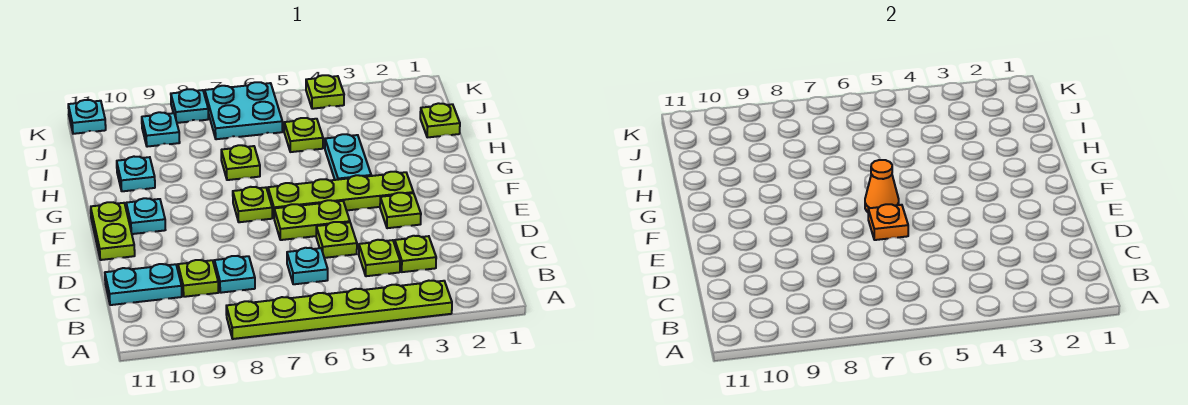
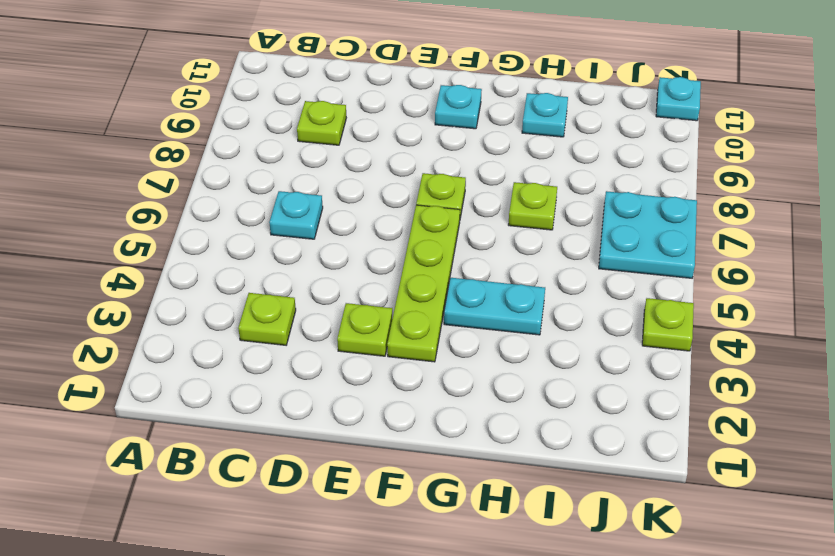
none -> lime 1x6 plate [226,281,452,339]
none -> lime 1x1 plate [359,240,400,276]
none -> cyan 1x1 plate [214,256,255,293]

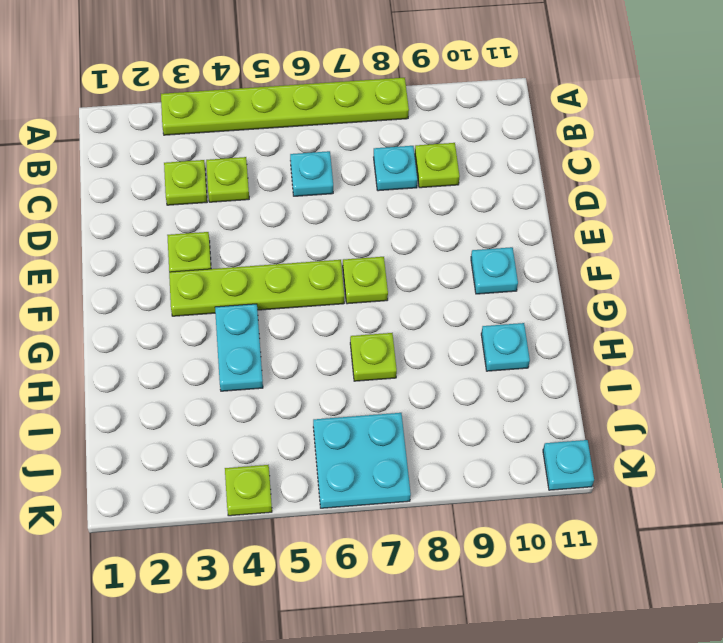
none -> cyan 1x2 plate [105,264,182,305]
none -> lime 1x1 plate [316,222,357,258]
none -> lime 1x2 plate [274,200,350,240]

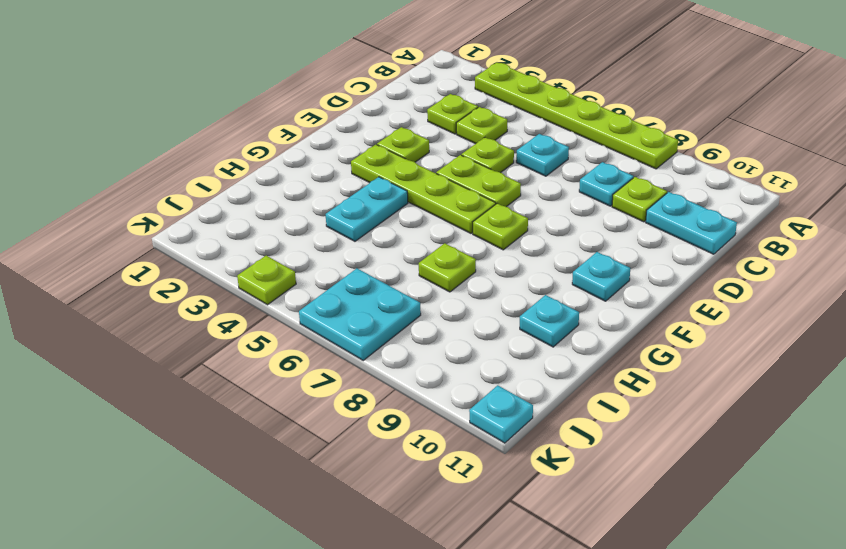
none -> lime 1x2 plate [91,202,135,260]
none -> lime 1x1 plate [420,103,460,137]
none -> lime 1x1 plate [284,118,323,152]

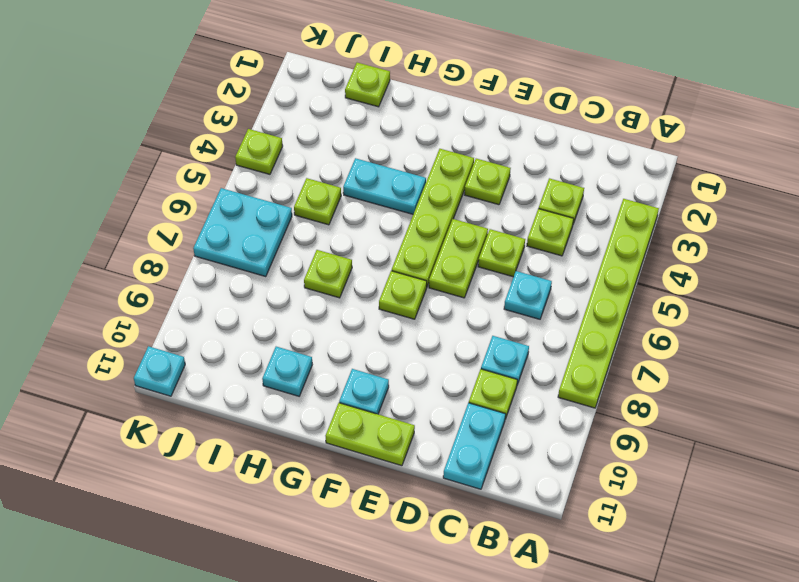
none -> cyan 1x1 plate [142,112,180,147]
none -> cyan 1x1 plate [171,89,208,123]
none -> orange 1x1 plate [868,204,908,240]

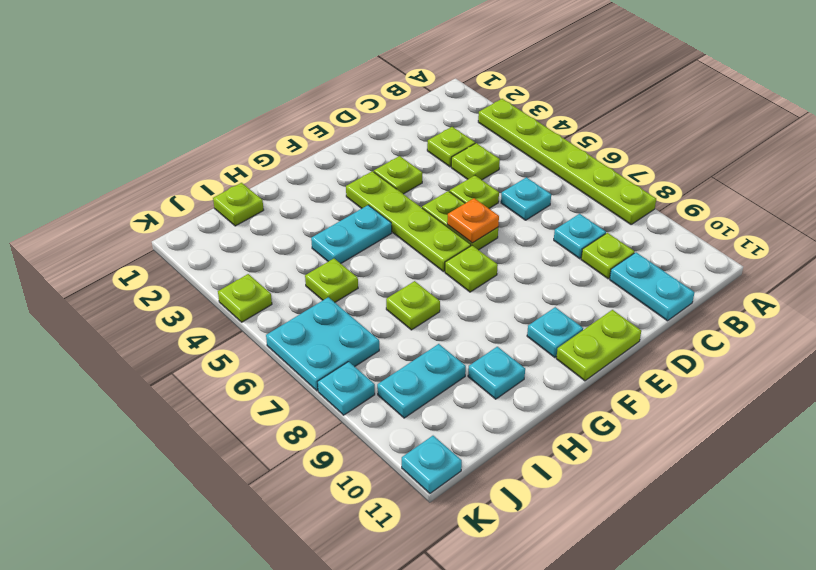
cyan 1x2 plate [377,344,466,418] -> cyan 1x1 plate [142,112,180,147]
none -> orange 1x1 cone [865,160,899,212]

